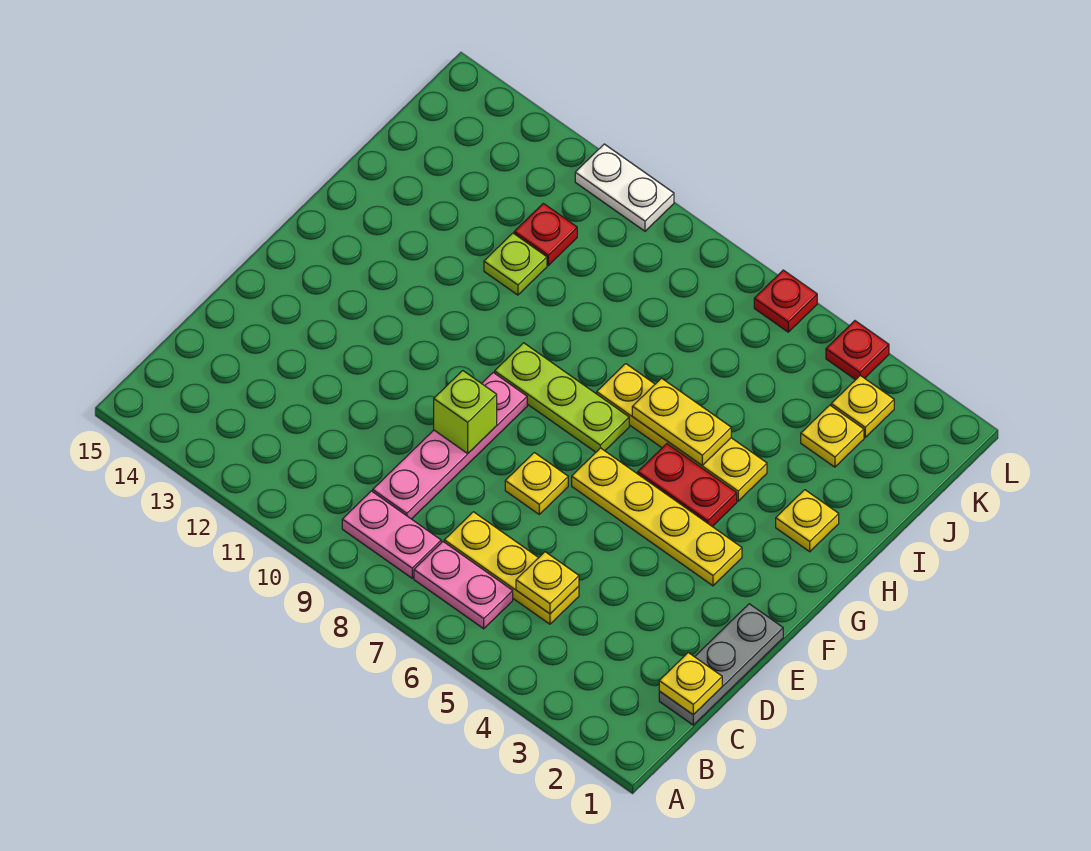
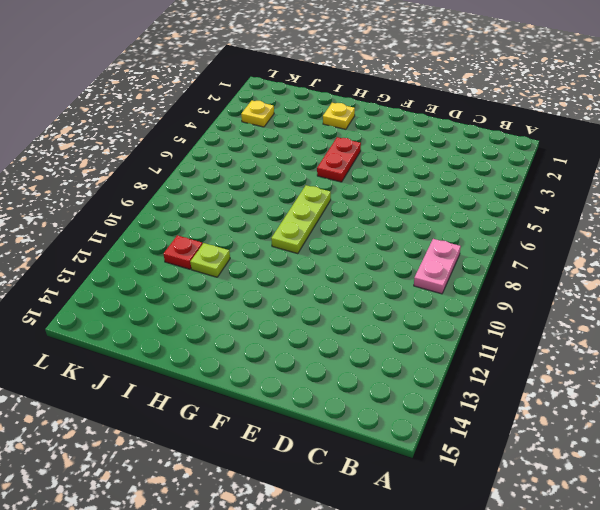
none -> pink 1x2 plate [414,542,513,629]
none -> grey 1x3 plate [659,604,783,725]
none -> yellow 1x3 plate [444,512,579,624]

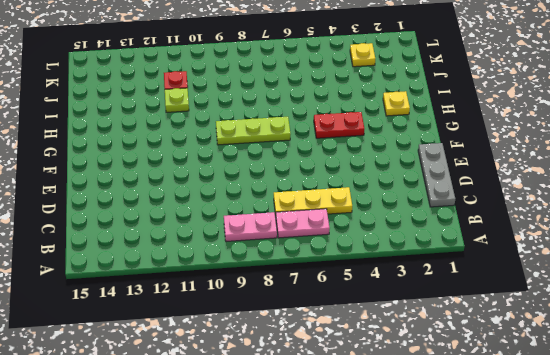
none -> pink 1x4 plate [373,373,527,519]
none -> yellow 1x1 plate [505,453,568,514]
none -> yellow 1x4 plate [572,448,742,586]

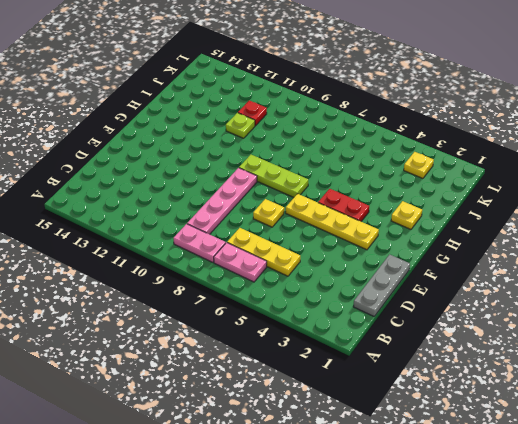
none -> yellow 1x4 plate [597,364,767,501]
none -> yellow 1x1 plate [801,405,864,467]
none -> red 1x1 plate [826,321,889,380]

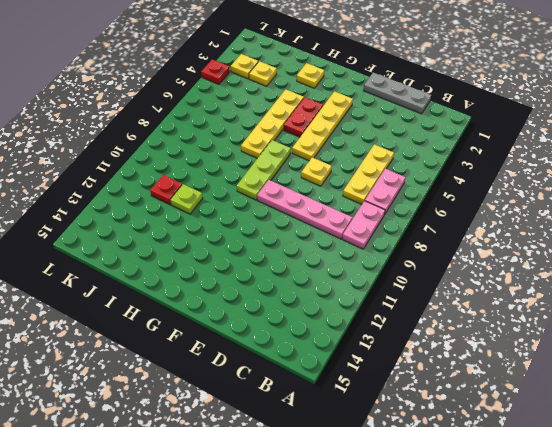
none -> red 1x1 plate [754,270,817,332]
none -> white 1x2 plate [575,144,674,231]
none -> yellow 1x1 plate [659,653,722,715]

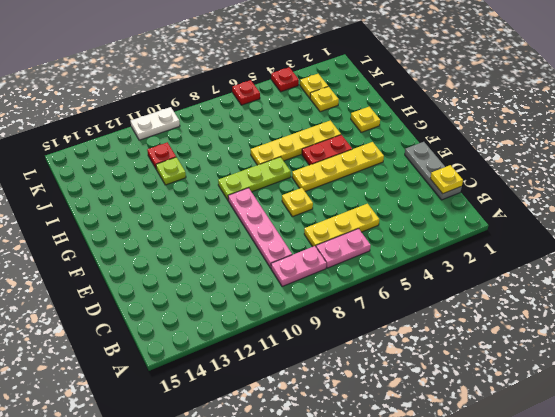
none -> yellow 1x1 plate [516,552,579,614]
none -> lime 1x1 brick [434,370,497,453]
none -> yellow 1x2 plate [632,378,731,465]

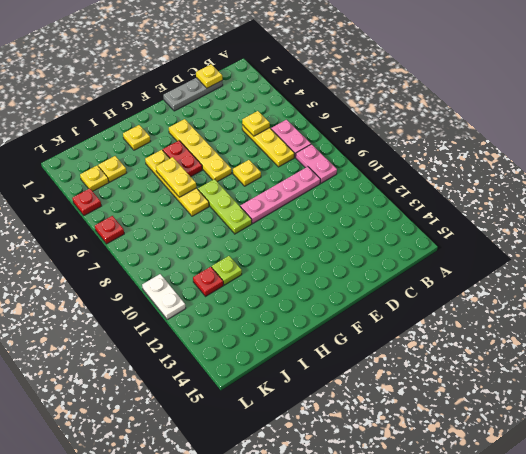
none -> lime 1x1 brick [434,370,497,453]

